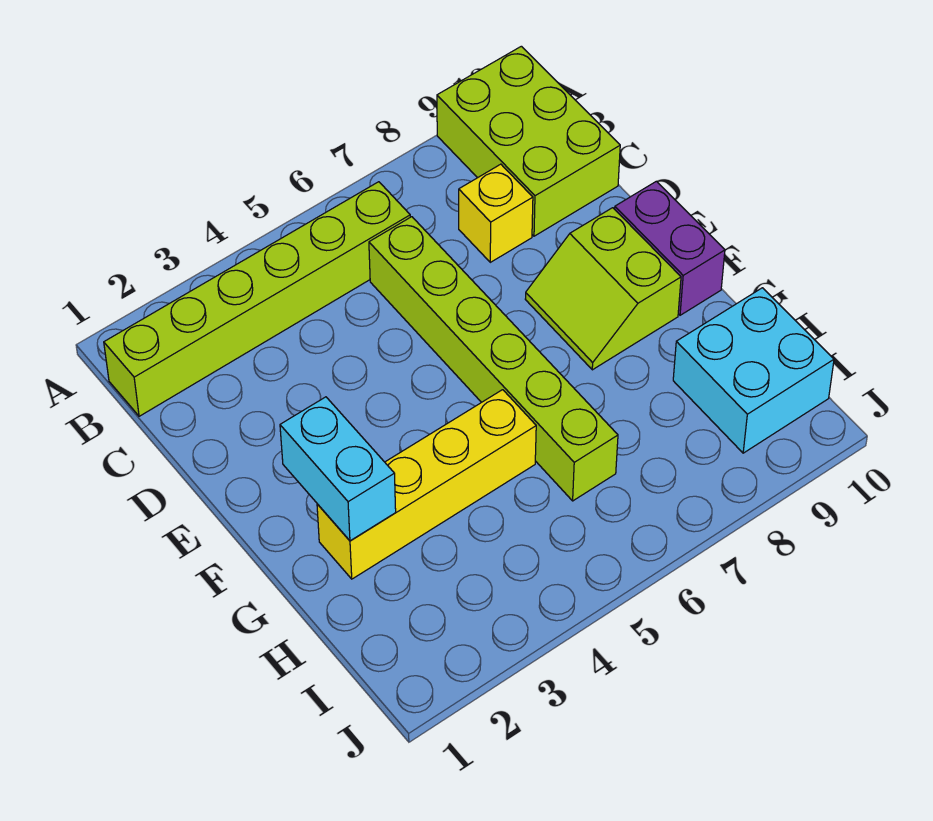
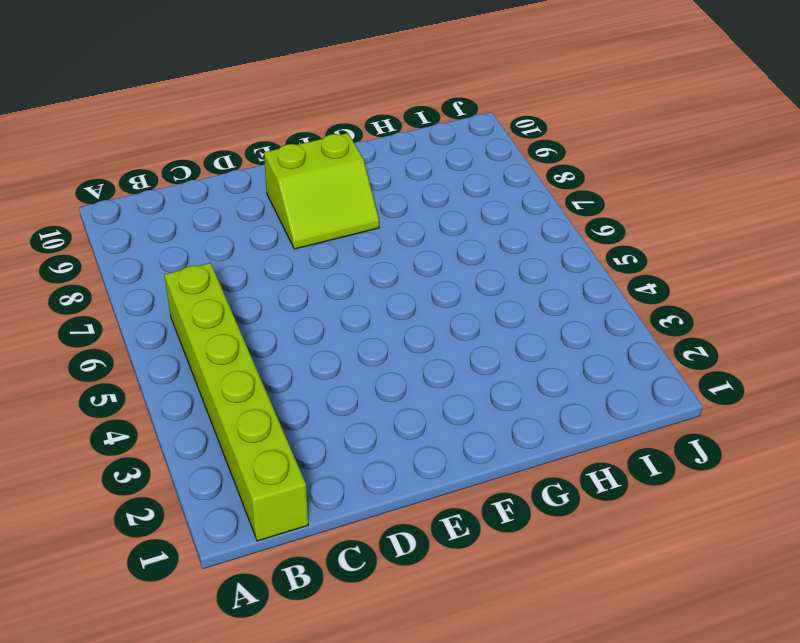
none -> lime 2x3 brick [437,46,620,236]
none -> lime 1x6 brick [369,217,618,501]

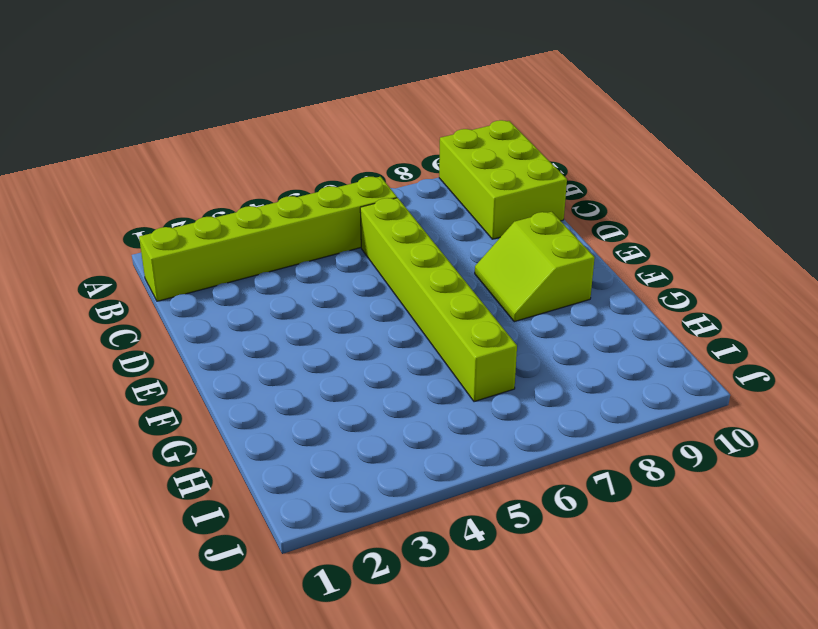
none -> yellow 1x1 brick [459,164,533,262]
none -> purple 1x2 brick [615,181,725,315]

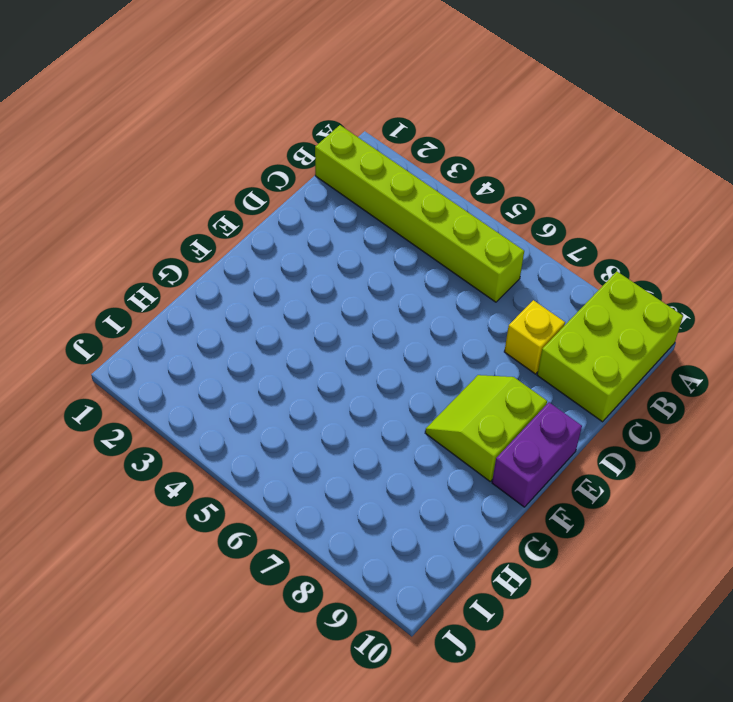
none -> lime 1x6 brick [369,217,618,501]
none -> yellow 1x4 brick [317,390,536,579]

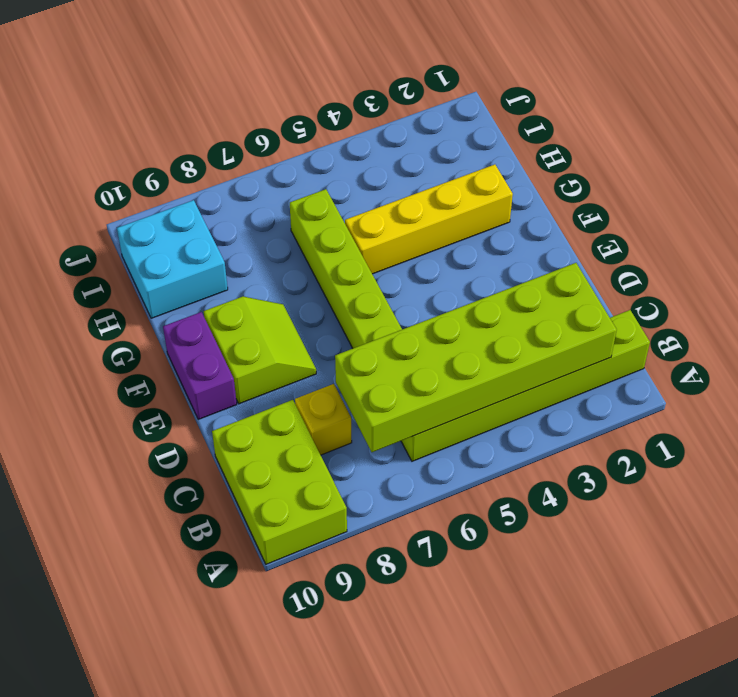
lime 2x6 brick [335,263,617,452] -> none
none -> cyan 1x2 brick [280,397,396,541]

